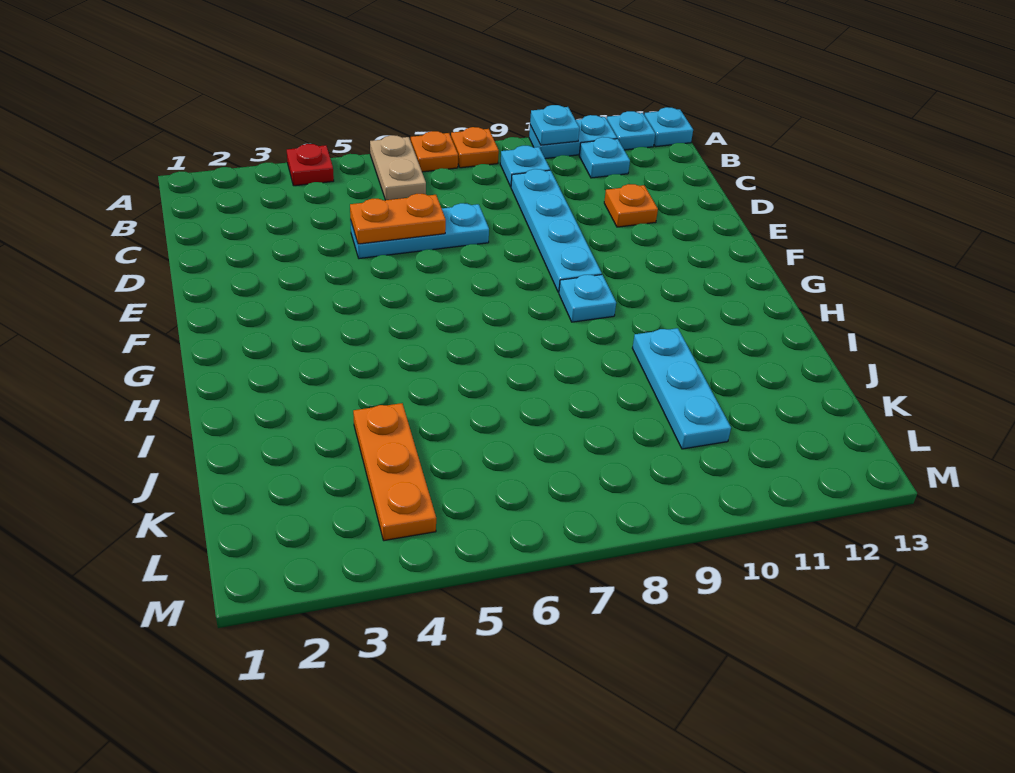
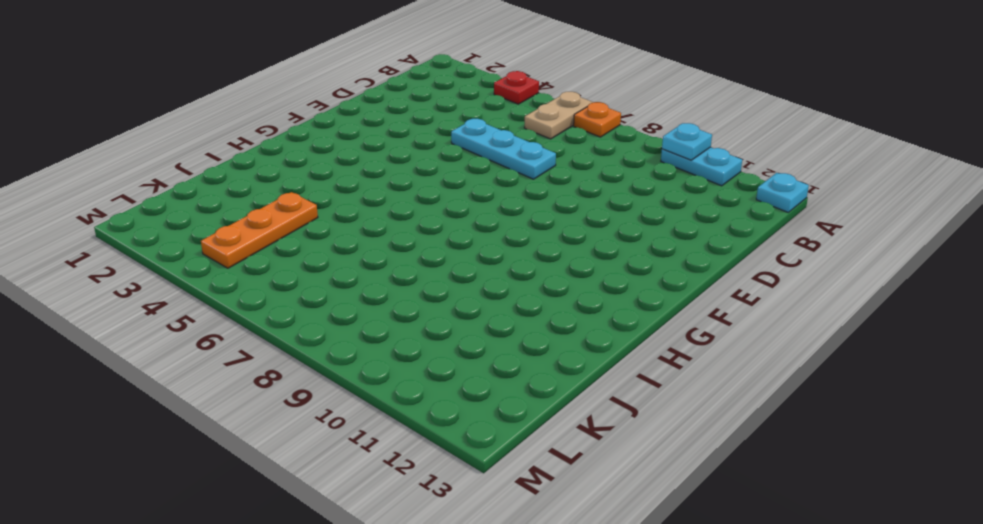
none -> orange 1x1 plate [451,127,499,168]
none -> cyan 1x1 plate [607,111,655,150]
none -> cyan 1x1 plate [500,146,550,187]

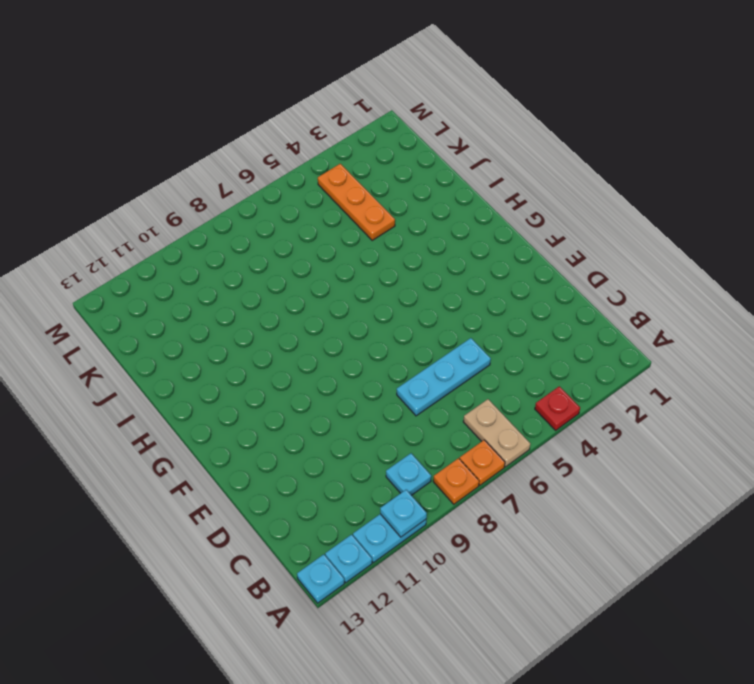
none -> cyan 1x1 plate [579,137,630,178]
none -> cyan 1x4 plate [511,169,602,293]
none -> orange 1x1 plate [604,184,658,227]

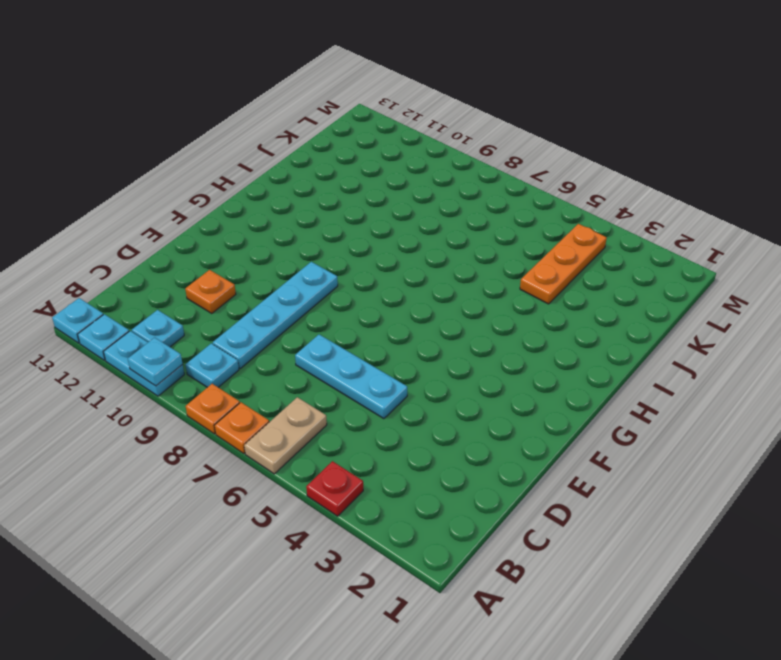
none -> cyan 1x1 plate [559,275,616,322]
none -> cyan 1x3 plate [632,328,731,449]
none -> orange 1x2 plate [350,194,446,244]

